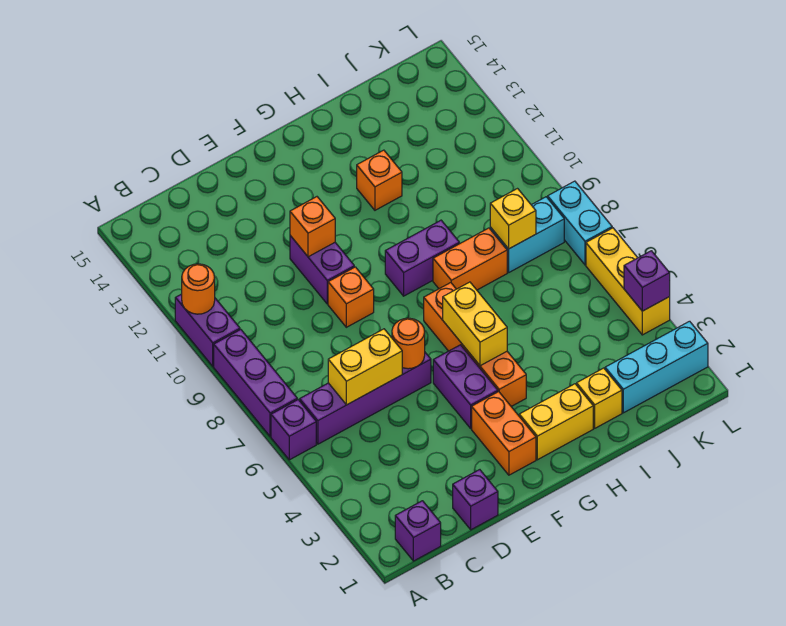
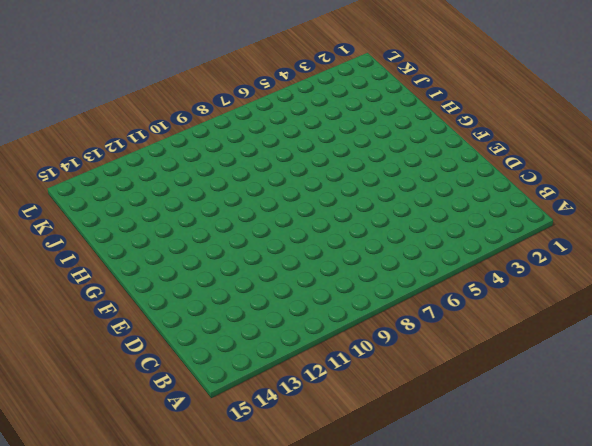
none -> purple 1x1 brick [271,400,316,460]
none -> purple 1x3 brick [214,330,297,437]
none -> purple 1x2 brick [175,294,240,366]

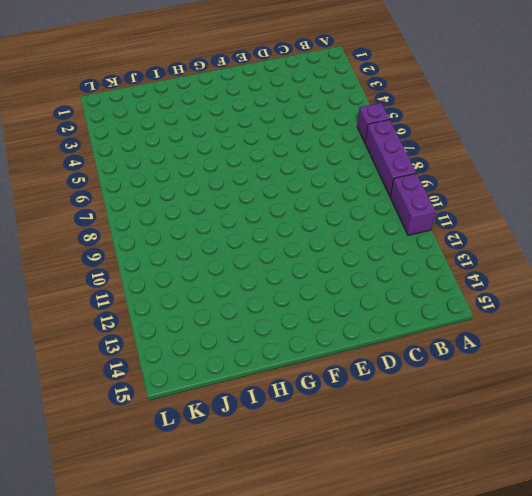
none -> purple 1x1 brick [395,501,441,561]
none -> purple 1x4 brick [300,352,431,444]
none -> purple 1x1 brick [453,470,498,530]

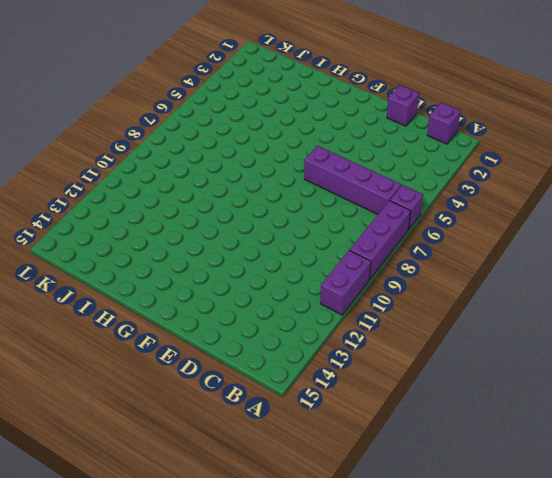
none -> orange 1x1 brick [328,267,374,327]
none -> purple 1x2 brick [290,236,354,304]
none -> orange 1x2 brick [472,392,536,475]

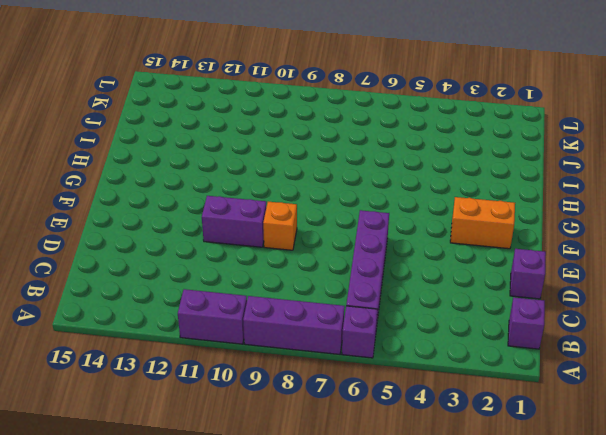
none -> purple 1x2 brick [433,345,498,428]
none -> yellow 1x2 brick [519,384,593,460]
none -> orange 1x4 brick [424,283,526,406]

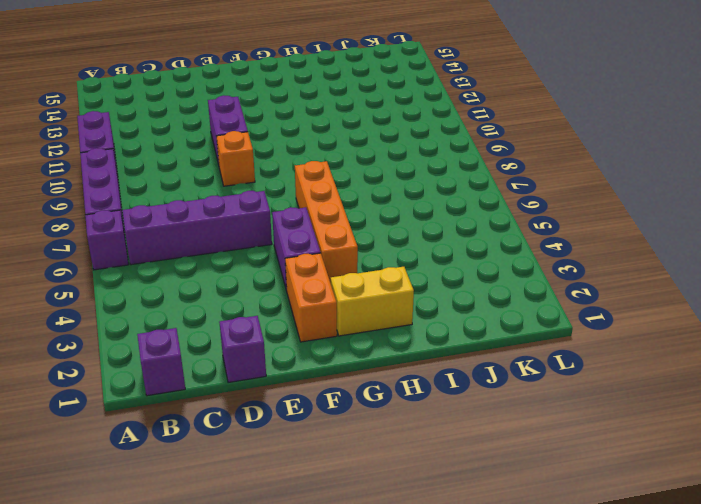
none -> purple 1x2 brick [385,220,459,296]
none -> orange 1x2 brick [433,228,507,290]
none -> orange 1x1 brick [357,150,402,210]

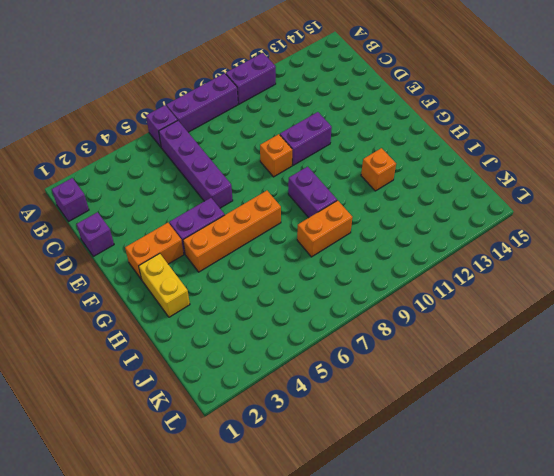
orange 1x2 brick [297,200,352,257] -> orange 1x2 brick turned to [433,228,507,290]
none -> yellow 1x1 brick [577,368,622,428]
none -> cyan 1x3 brick [605,321,708,413]
none -> cyan 1x2 brick [490,197,564,272]

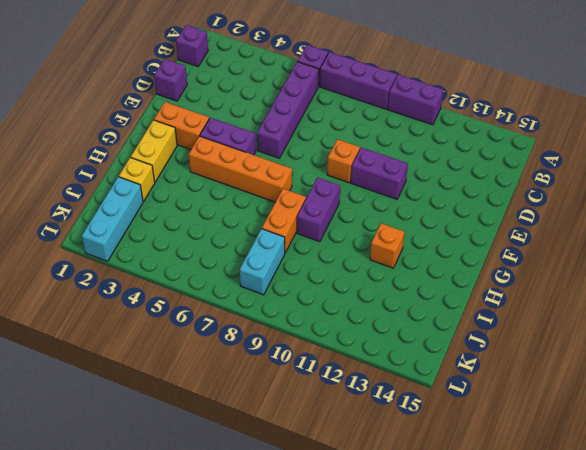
none -> yellow 1x3 brick [586,228,670,335]
none -> cyan 1x2 brick [548,181,612,265]
none -> orange 1x1 round brick [182,264,215,314]

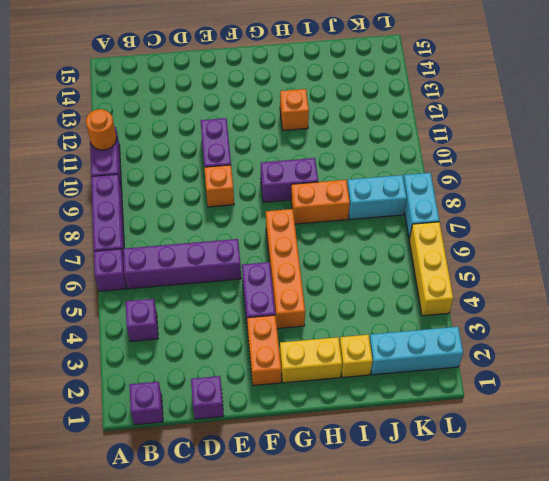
purple 1x1 brick [126,299,158,341] -> purple 1x1 brick moved to [624,251,670,311]
none -> yellow 1x2 brick [328,329,402,405]
none -> orange 1x1 round brick [392,318,425,369]
none -> orange 1x1 brick [290,197,335,257]

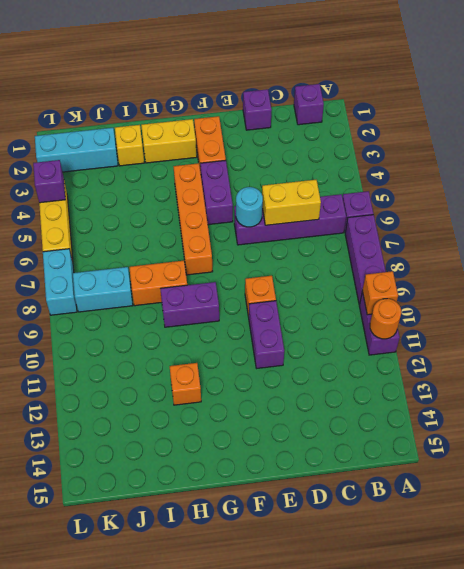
orange 1x1 brick [362,271,398,315] -> orange 1x1 brick moved to [290,197,335,257]
cyan 1x1 round brick [236,187,263,227] -> orange 1x1 round brick [392,318,425,369]
none -> yellow 1x2 brick [443,282,507,366]
none -> yellow 1x1 brick [490,189,536,249]

